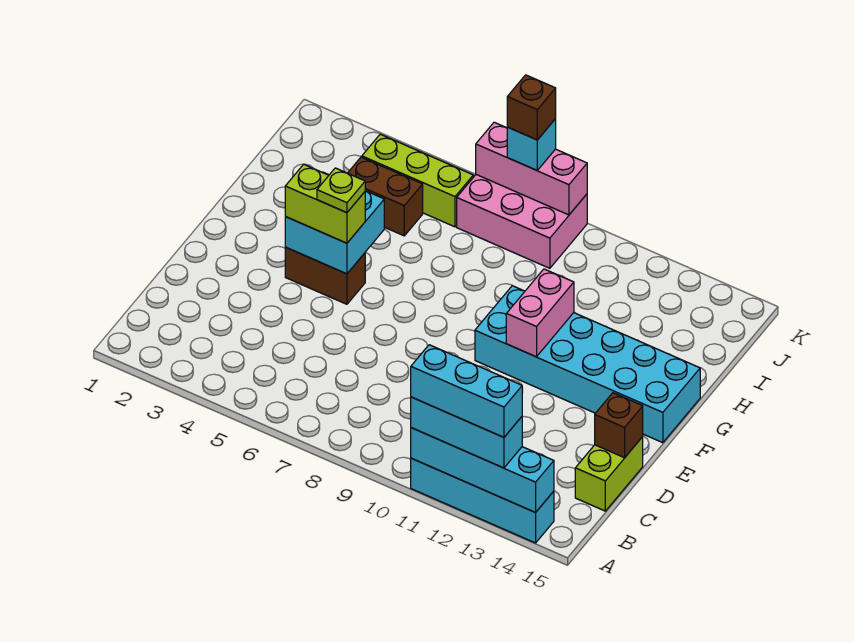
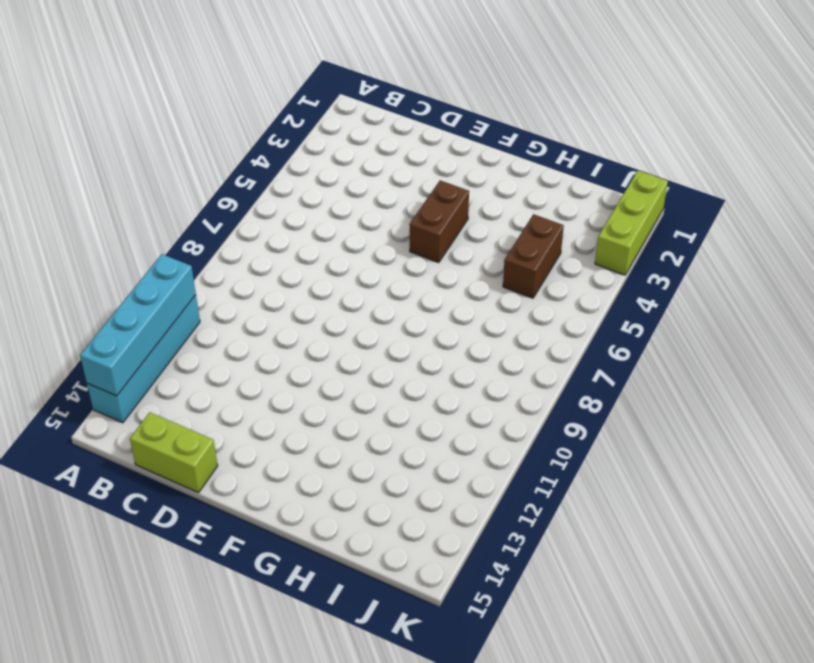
lime 1x3 brick [595,170,668,275] -> lime 1x3 brick moved to [362,134,473,227]
none -> cyan 2x6 brick [475,286,700,443]
none -> pink 2x3 brick [457,175,587,268]
none -> brown 1x1 brick [595,393,643,458]

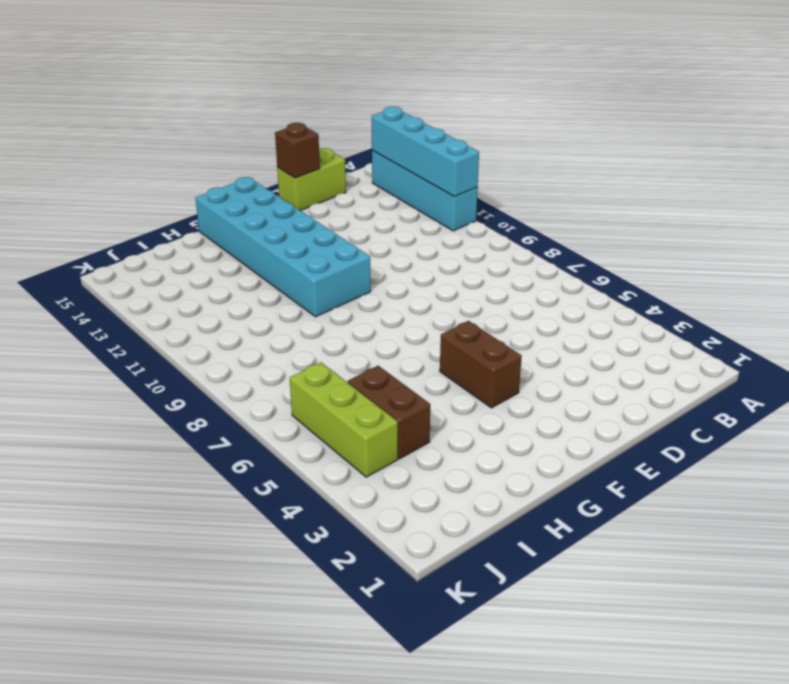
none -> pink 2x3 brick [457,175,587,268]
none -> cyan 2x2 brick [285,172,384,274]
none -> pink 1x2 brick [506,269,574,357]

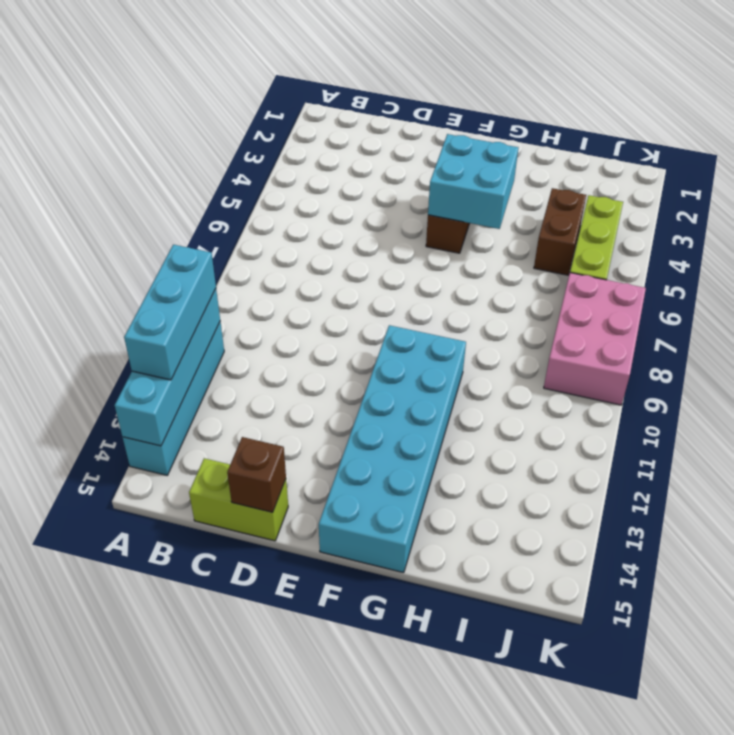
none -> pink 1x2 brick [506,269,574,357]
none -> pink 1x3 brick [476,122,587,215]
none -> lime 1x2 brick [285,164,365,243]

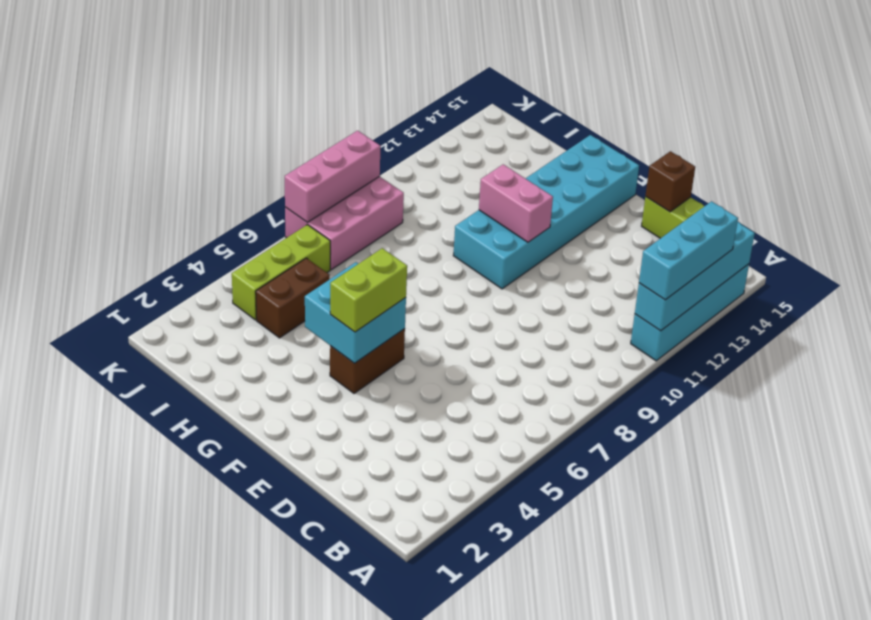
none -> cyan 1x1 brick [507,119,556,170]
none -> cyan 1x3 brick [411,345,522,437]
none -> lime 1x1 plate [317,168,365,213]

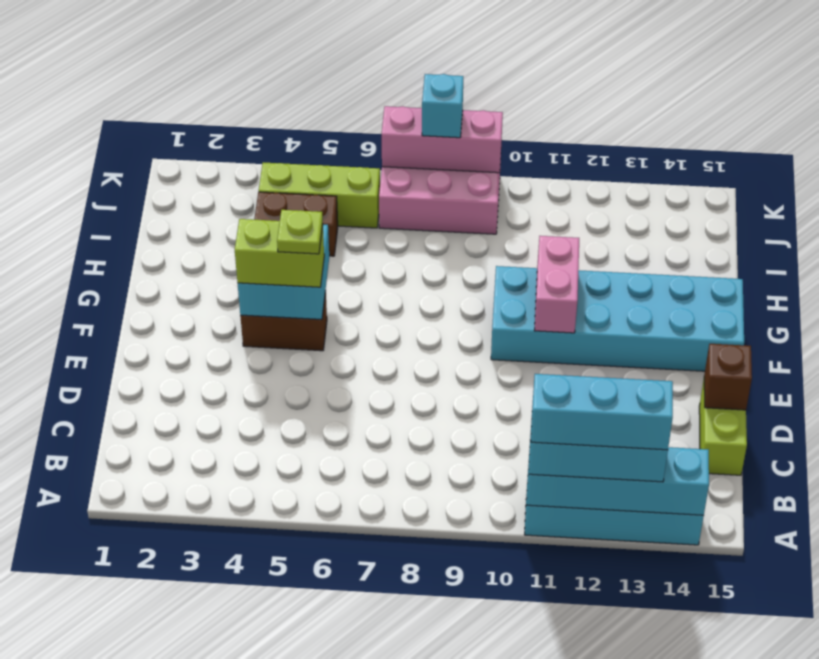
none -> brown 1x1 brick [507,75,556,140]

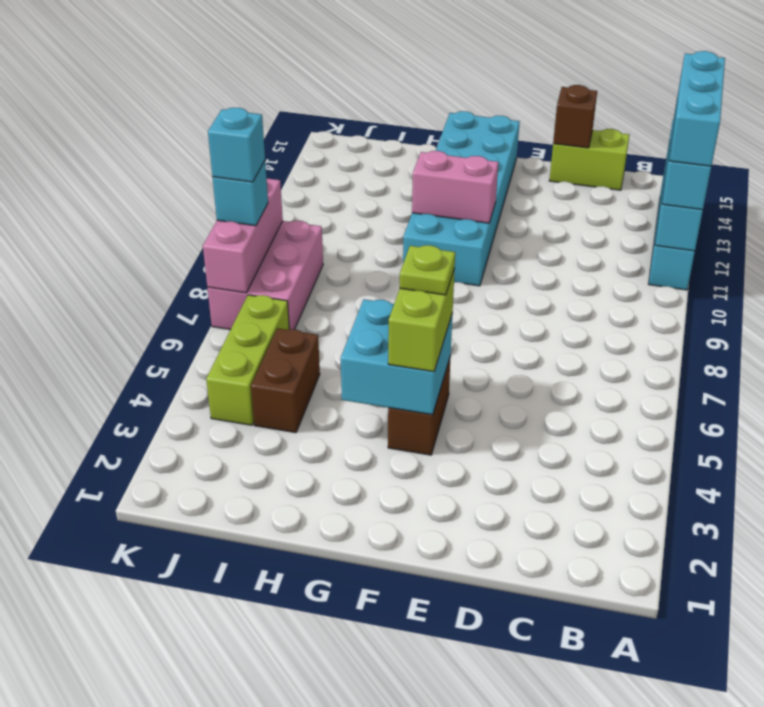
cyan 1x1 brick [208,108,265,182] -> brown 1x1 brick [507,75,556,140]

